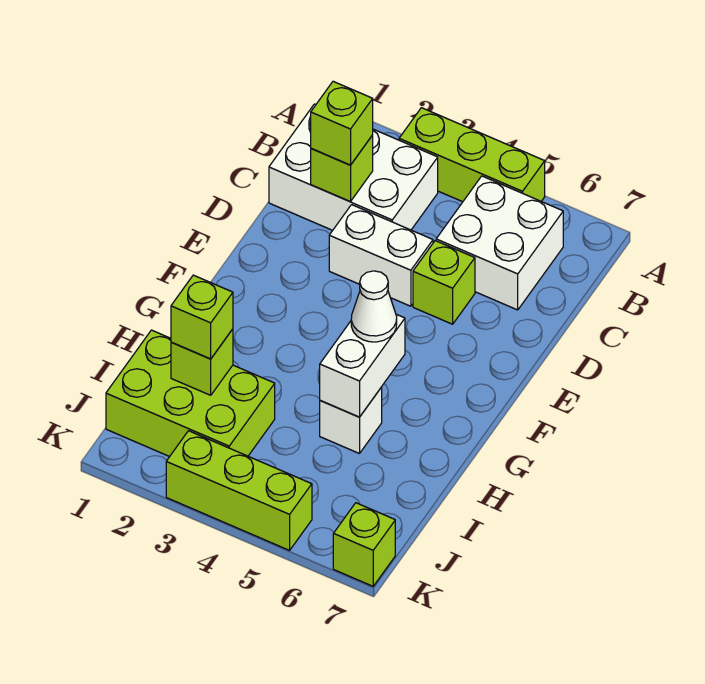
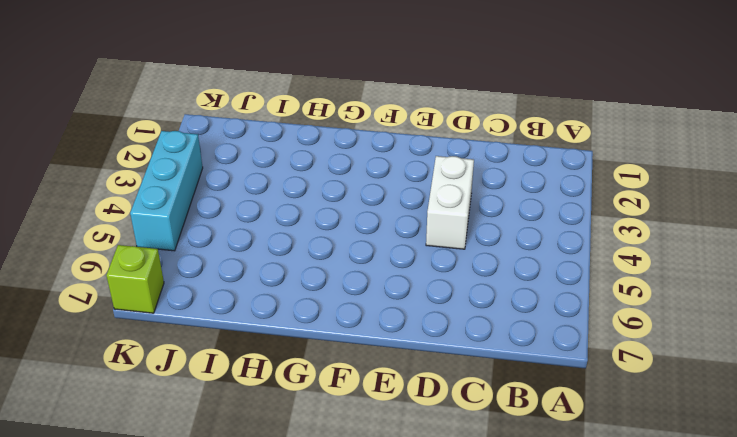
cyan 1x3 brick [130,131,203,251] -> lime 1x3 brick [166,431,312,550]
none -> lime 1x3 brick [399,108,545,202]
none -> white 2x3 brick [269,104,438,230]
none -> white 2x2 brick [436,176,563,310]

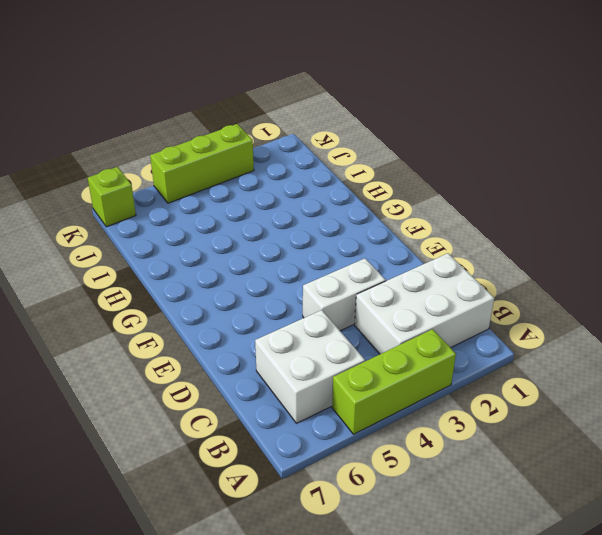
none -> lime 1x1 brick [413,241,475,324]
none -> white 1x1 brick [320,387,382,454]
none -> lime 2x3 brick [106,330,275,457]

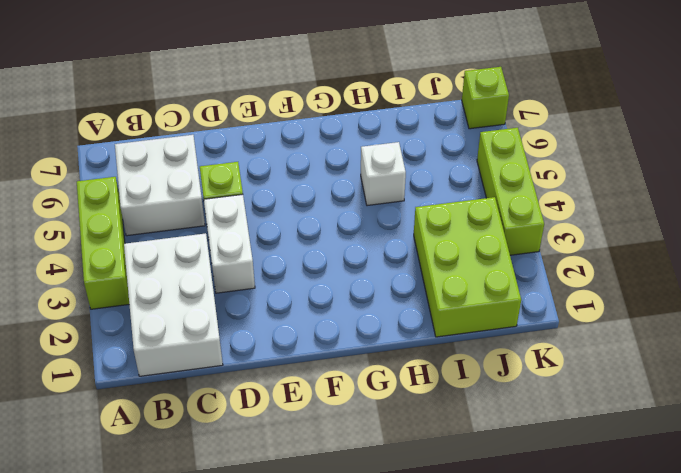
none -> lime 1x1 brick [311,135,373,202]
none -> white 1x2 brick [320,314,405,417]
none -> lime 1x1 brick [171,329,233,395]

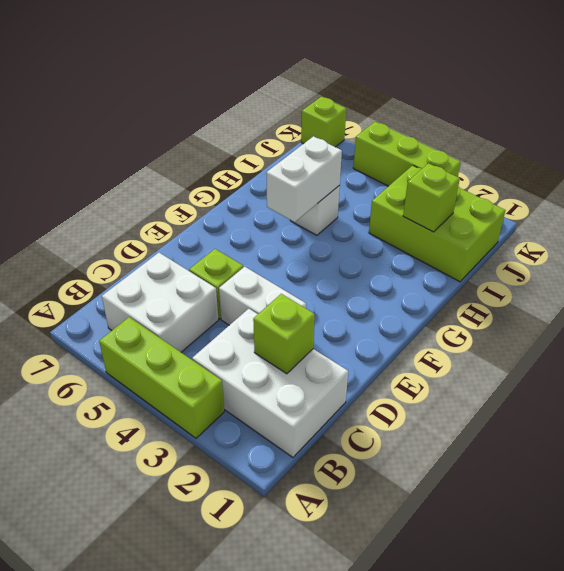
none -> lime 1x1 brick [311,81,373,165]
none -> white 1x1 cone [351,271,397,342]
none -> lime 1x1 brick [171,275,233,359]

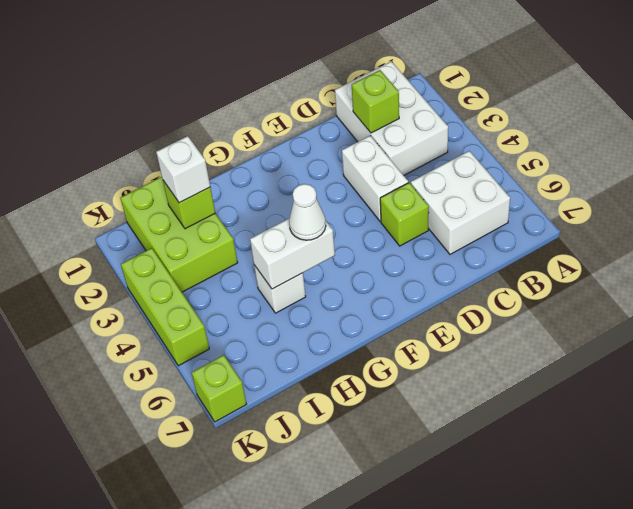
white 1x1 brick [156,136,210,203] -> lime 1x1 brick [171,275,233,359]
none -> lime 1x3 brick [399,108,545,202]
none -> lime 1x1 brick [311,81,373,165]

